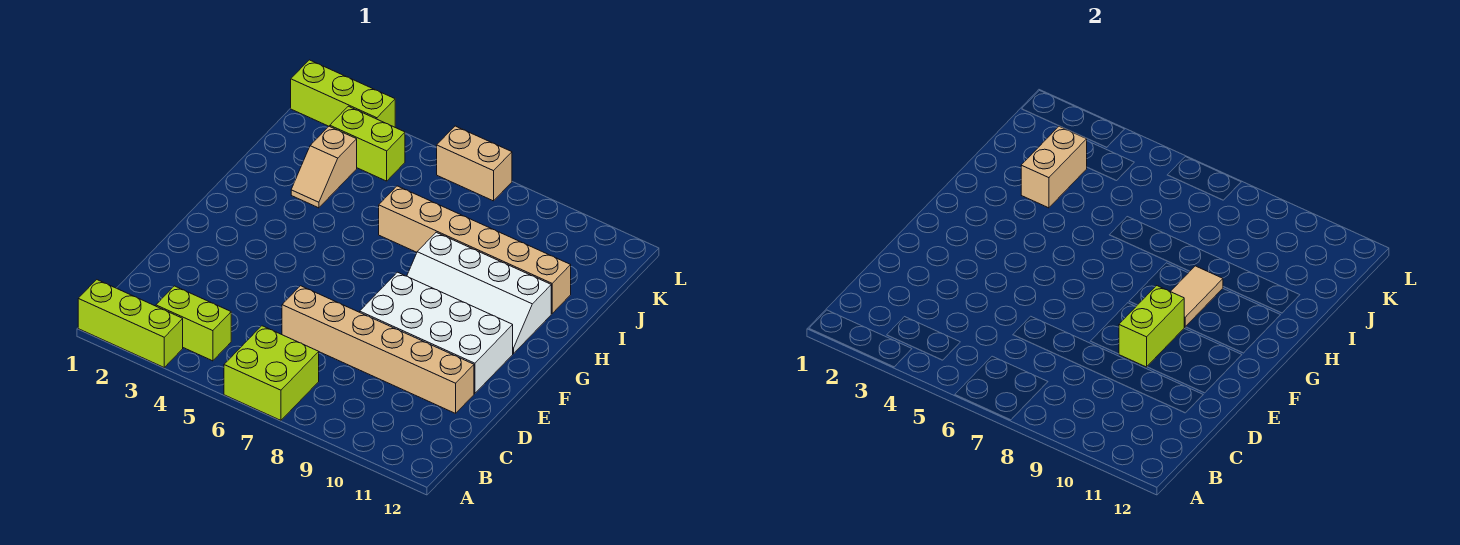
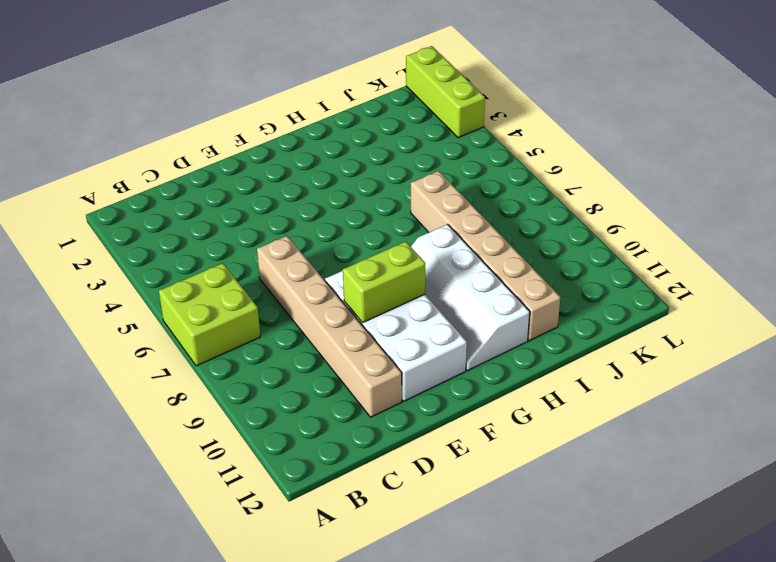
none -> lime 1x3 brick [78,280,183,367]
none -> lime 1x2 brick [156,286,231,361]
none -> tan 1x2 slope [291,126,357,208]

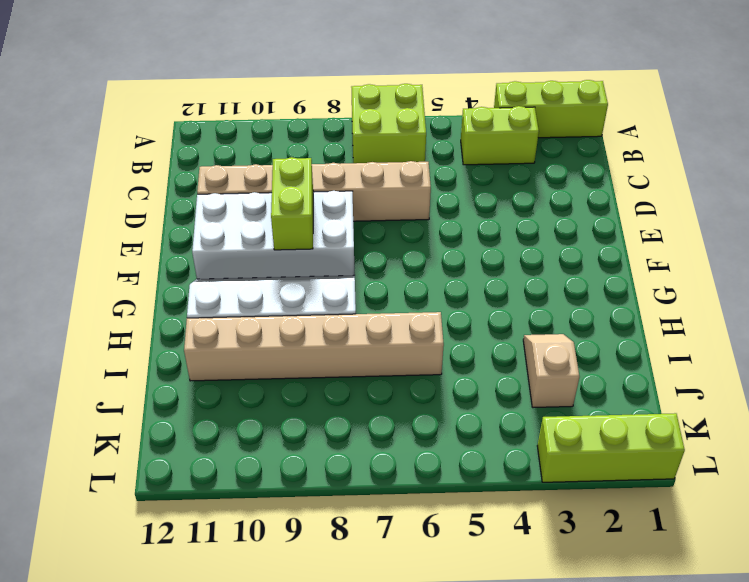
none -> lime 1x2 brick [330,106,405,181]
none -> tan 1x2 brick [437,126,512,201]
none -> tan 1x2 tile [1170,266,1223,327]

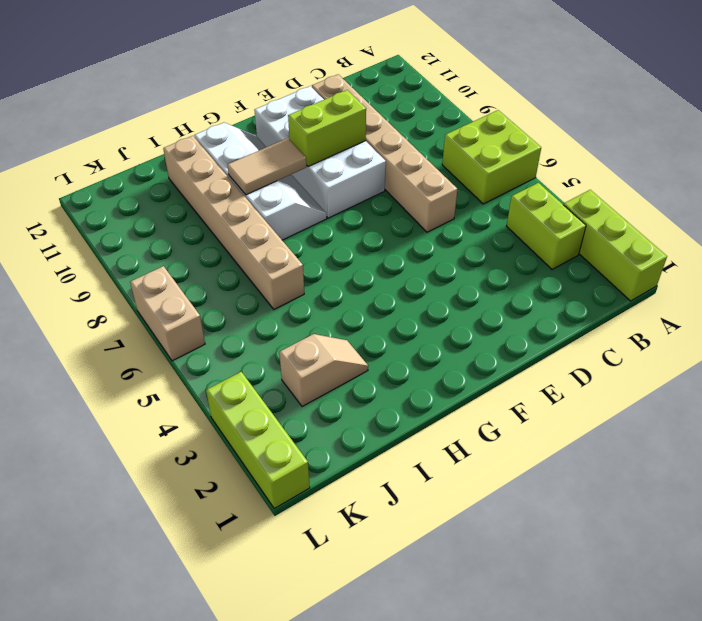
none -> lime 1x2 brick [330,106,405,181]
none -> tan 1x2 brick [1021,126,1087,208]

